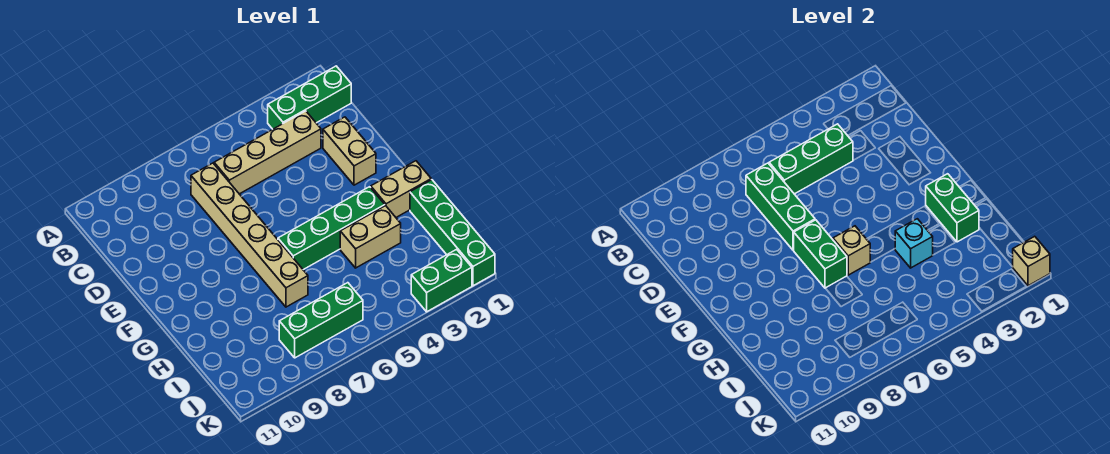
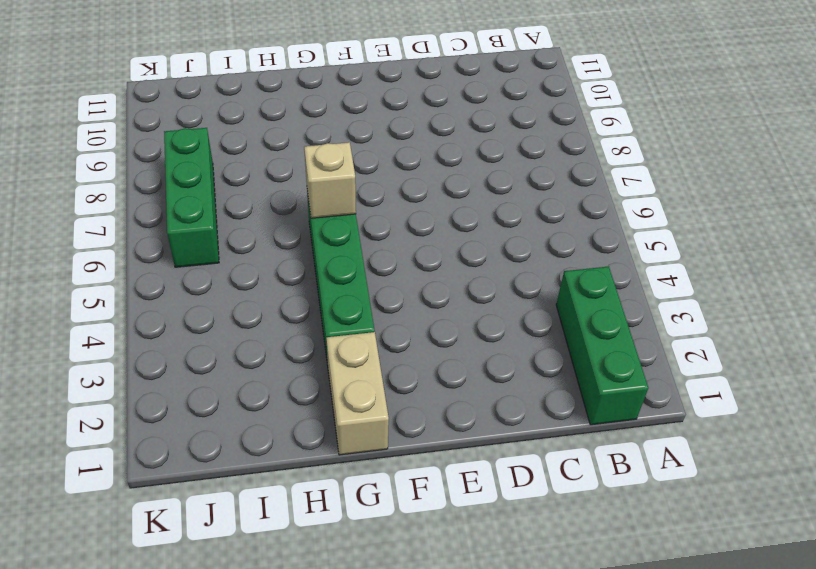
none -> tan 1x4 brick [214,111,321,194]
none -> tan 1x6 brick [191,163,308,307]
none -> tan 1x2 brick [323,117,376,185]

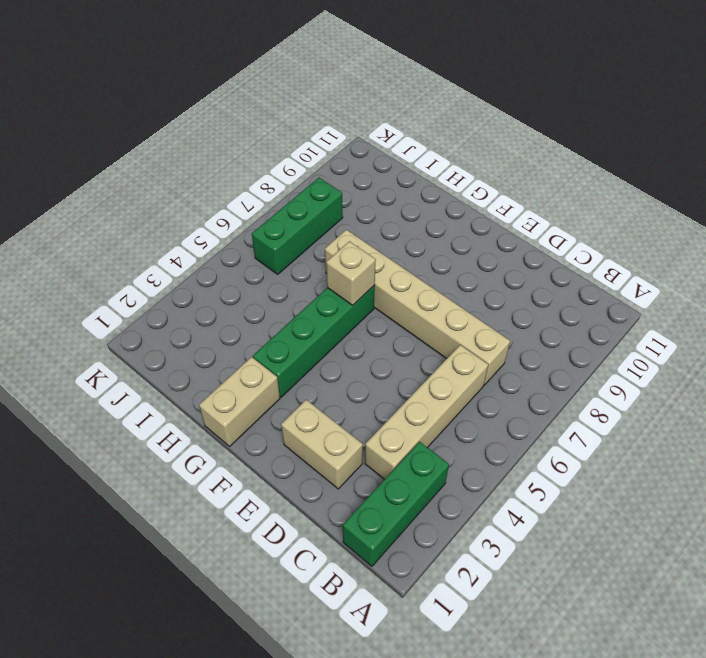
none -> green 1x4 brick [410,180,495,286]
none -> tan 1x2 brick [340,206,401,268]
none -> green 1x2 brick [411,249,472,312]

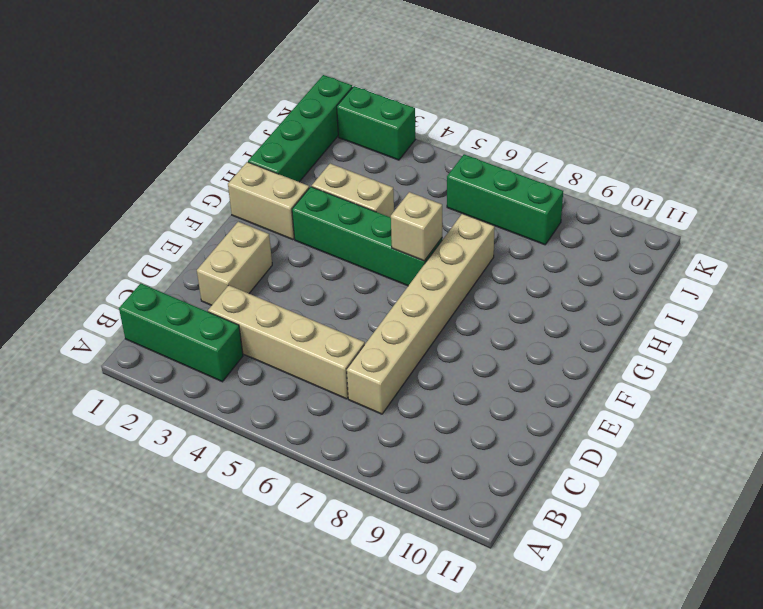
none -> green 1x3 brick [769,124,853,194]
none -> green 1x3 brick [746,163,815,250]
none -> green 1x2 brick [794,220,847,288]

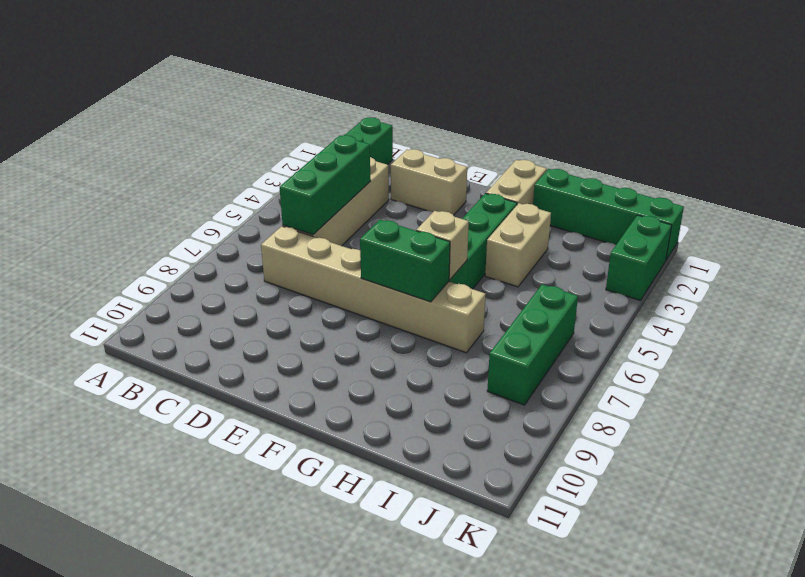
none -> green 1x3 brick [746,163,815,250]
none -> green 1x2 brick [926,174,979,242]
none -> cyan 1x1 brick [895,219,933,268]

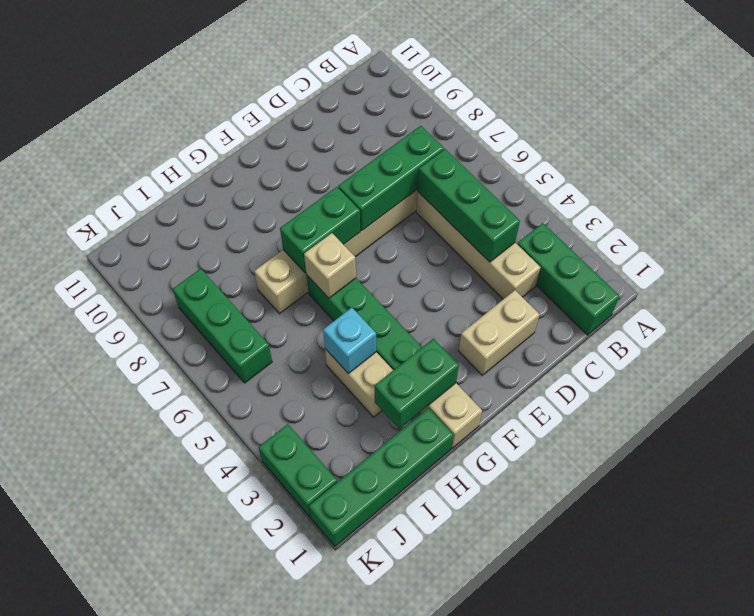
none -> tan 1x1 brick [1013,236,1050,286]

